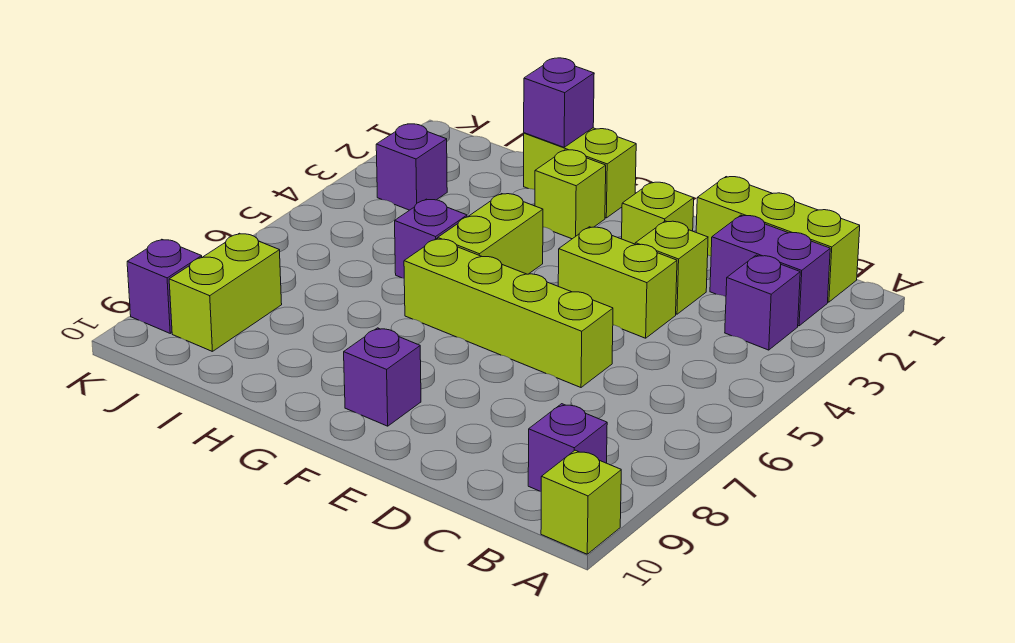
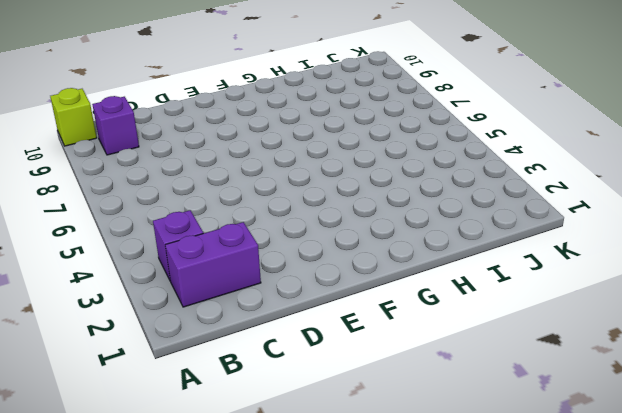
none -> lime 1x3 brick [696,177,860,302]
none -> lime 1x1 brick [635,221,708,314]
none -> lime 1x2 brick [558,227,677,338]

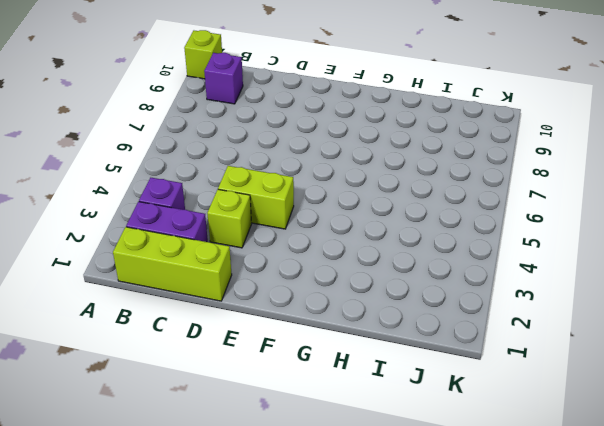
none -> lime 1x4 brick [404,239,613,387]
none -> lime 1x1 brick [622,182,694,244]
none -> purple 1x1 brick [344,328,421,426]

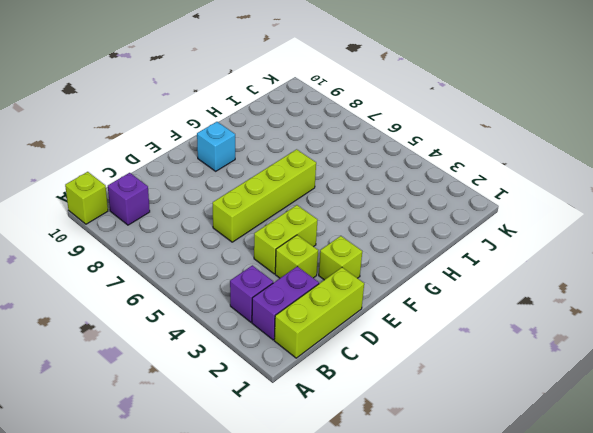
cyan 1x1 brick [197,122,235,171] -> purple 1x1 brick [344,328,421,426]
none -> lime 1x2 brick [524,128,636,218]
none -> lime 1x1 brick [535,150,606,239]
none -> lime 1x2 brick [438,194,543,274]

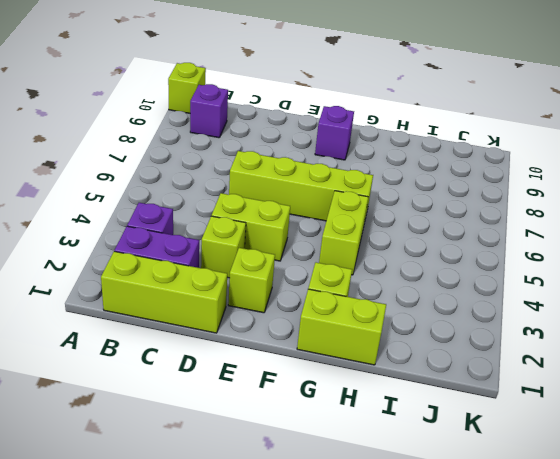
none -> purple 1x1 brick [395,199,467,278]
none -> purple 1x1 brick [376,124,447,210]
none -> lime 1x2 brick [169,233,282,352]

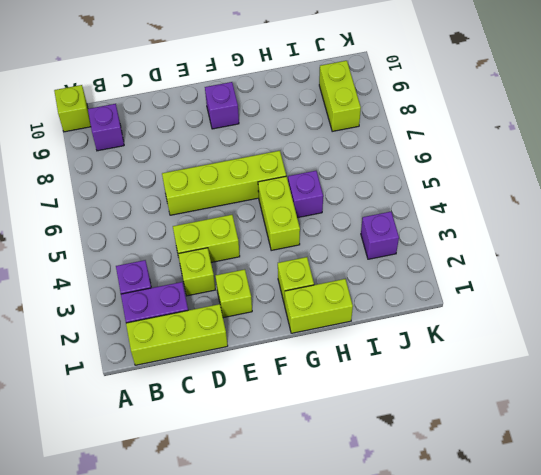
none -> purple 1x1 brick [127,239,202,333]
none -> purple 1x1 brick [524,58,594,147]

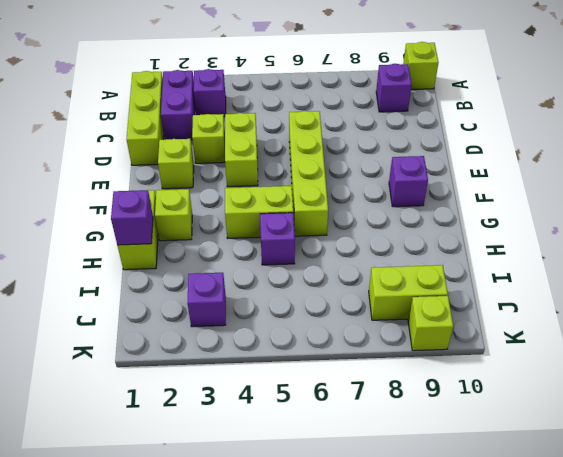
lime 1x1 brick [408,296,453,351] -> purple 1x1 brick [127,239,202,333]

